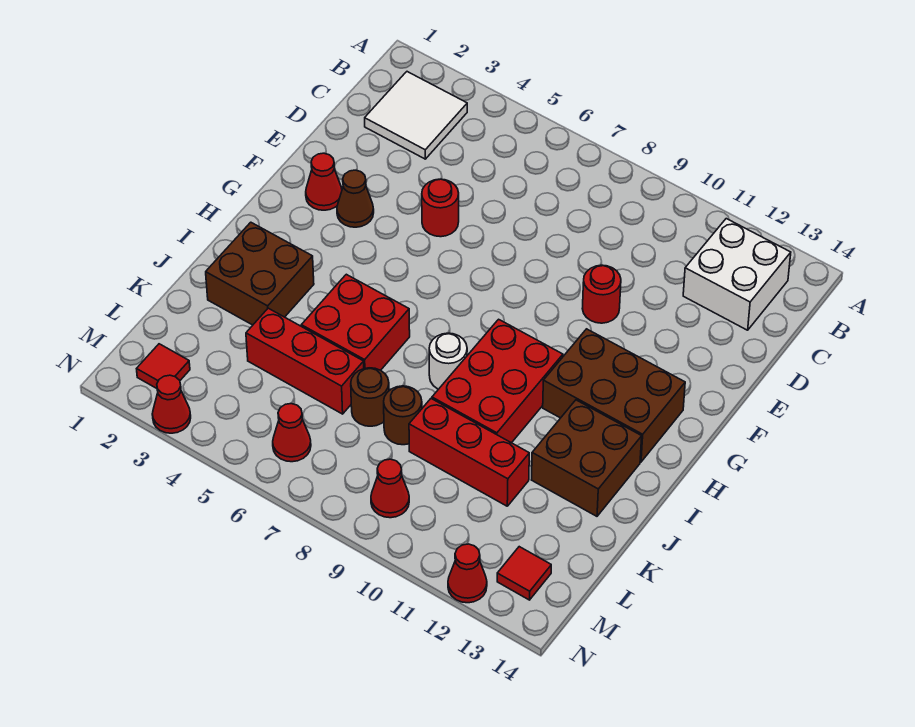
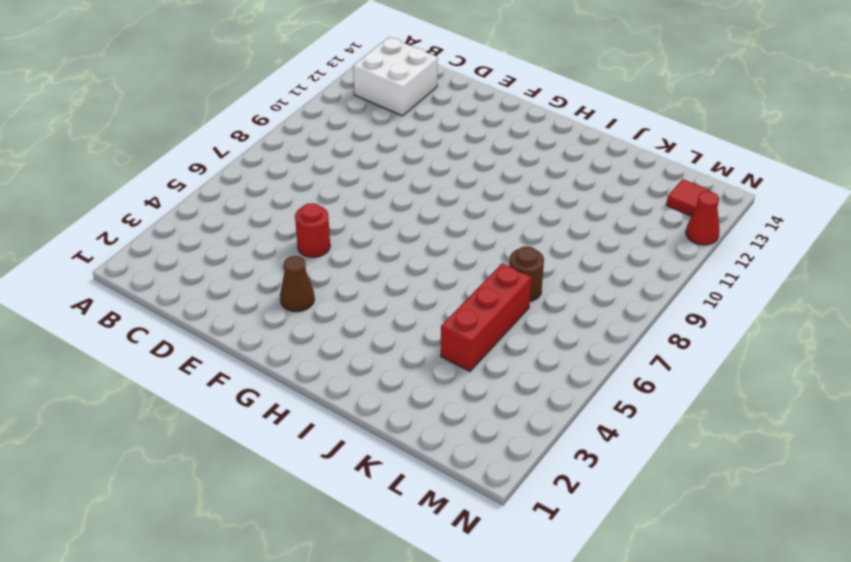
none -> white 2x2 tile [365,72,467,159]
none -> red 1x1 round brick [582,265,621,323]
none -> red 1x1 cone [306,153,342,210]

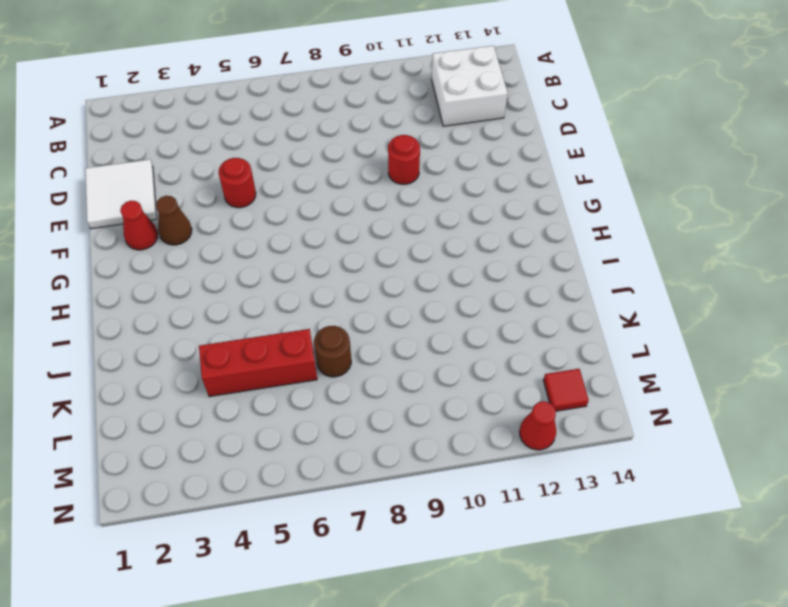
white 2x2 tile [85,159,157,229] -> white 2x2 tile moved to [365,72,467,159]
none -> brown 2x3 brick [543,329,685,462]
none -> red 2x3 brick [432,319,563,443]
none -> brown 2x2 brick [206,222,314,325]

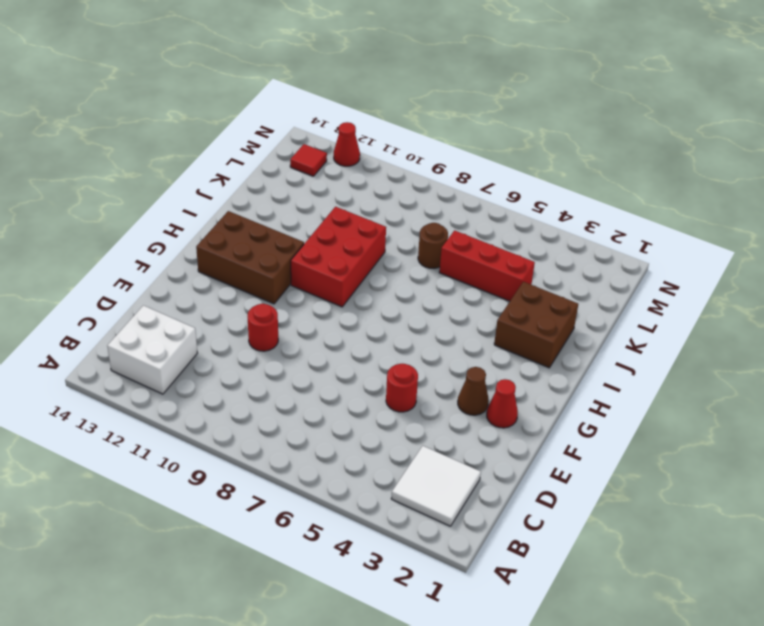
none -> red 2x2 brick [301,274,410,370]
none -> white 1x1 round brick [429,333,467,389]
none -> brown 2x2 brick [532,400,642,516]

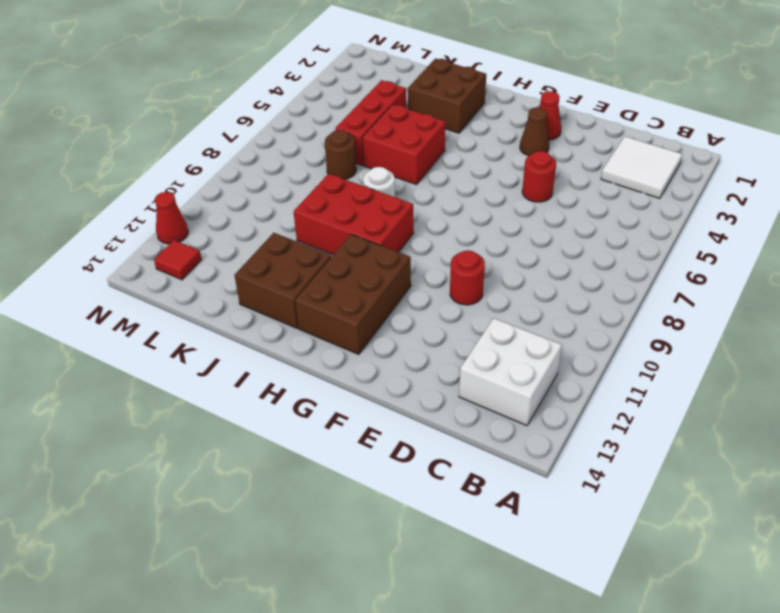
none -> brown 1x1 round brick [384,386,422,445]
none -> red 1x3 brick [409,399,529,506]
none -> red 1x1 tile [137,344,190,388]

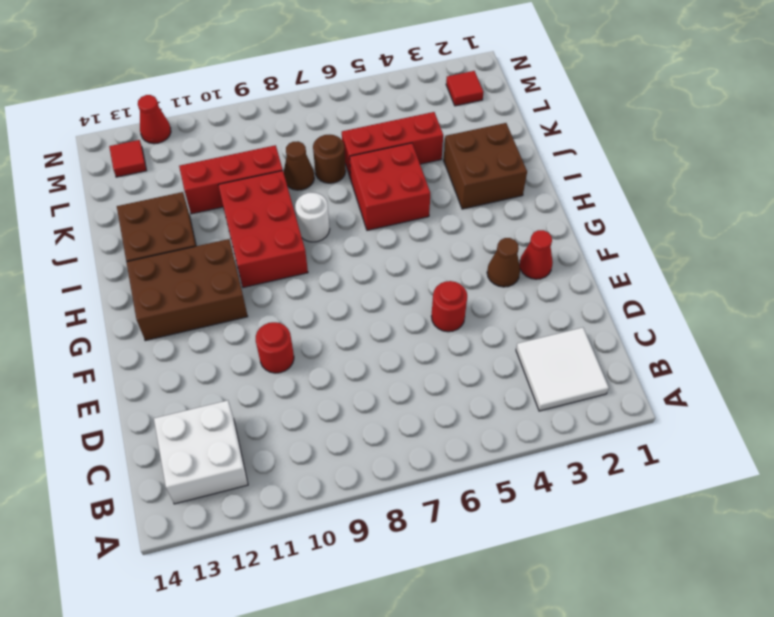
brown 1x1 cone [283,141,314,190] -> brown 1x1 round brick [384,386,422,445]
none -> red 1x1 cone [273,404,311,462]
none -> red 1x1 cone [371,459,409,518]
none -> red 1x1 cone [152,375,191,433]

